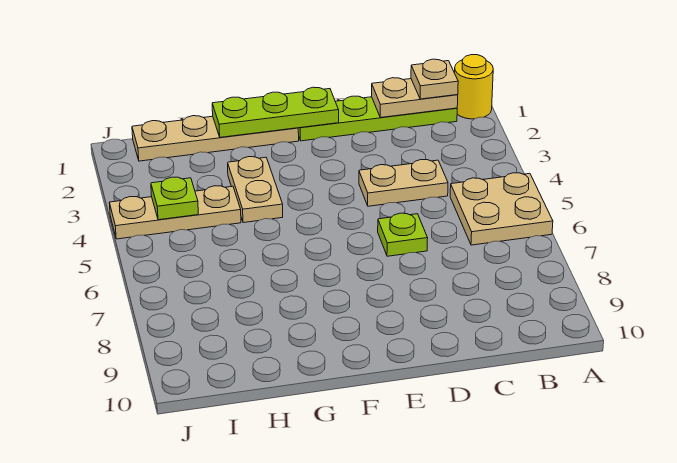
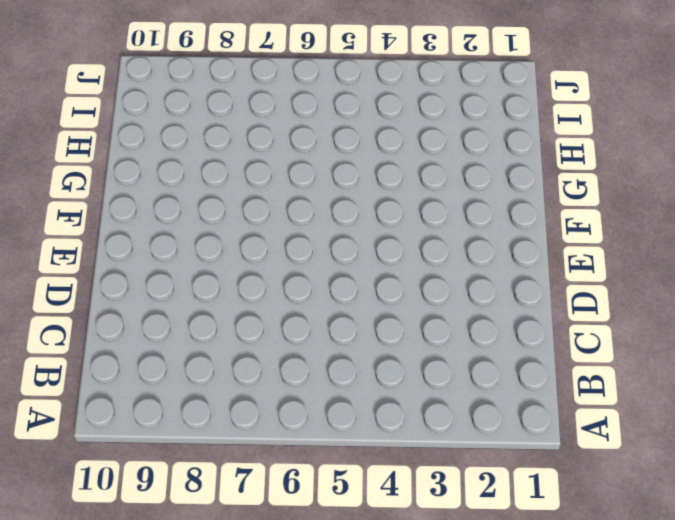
none -> yellow 1x1 round brick [455,55,493,119]
none -> tan 2x2 plate [450,173,553,245]
none -> lime 1x4 plate [298,96,457,141]

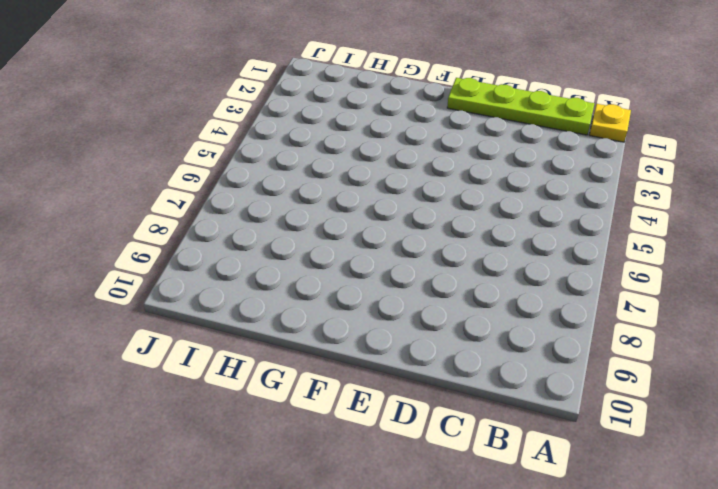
yellow 1x1 plate [589,104,631,142] -> yellow 1x1 round brick [455,55,493,119]
none -> tan 2x2 plate [450,173,553,245]
none -> tan 1x2 plate [359,160,448,206]
none -> lime 1x1 plate [378,213,428,256]

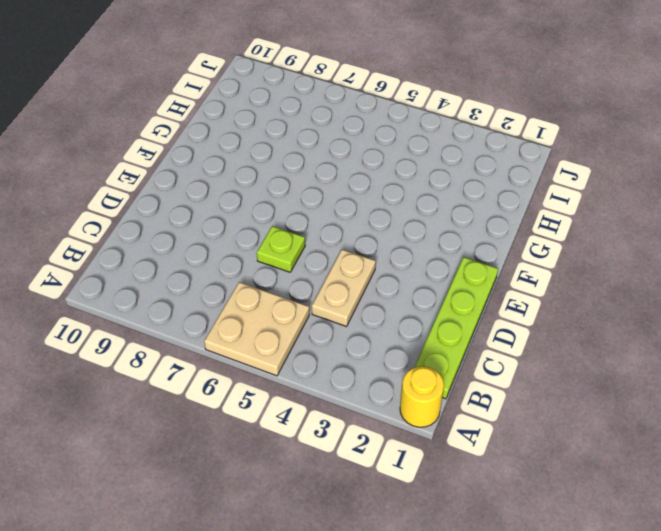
none -> tan 1x4 plate [132,116,299,161]
none -> tan 1x2 plate [228,157,283,223]
none -> tan 1x3 plate [109,186,241,239]

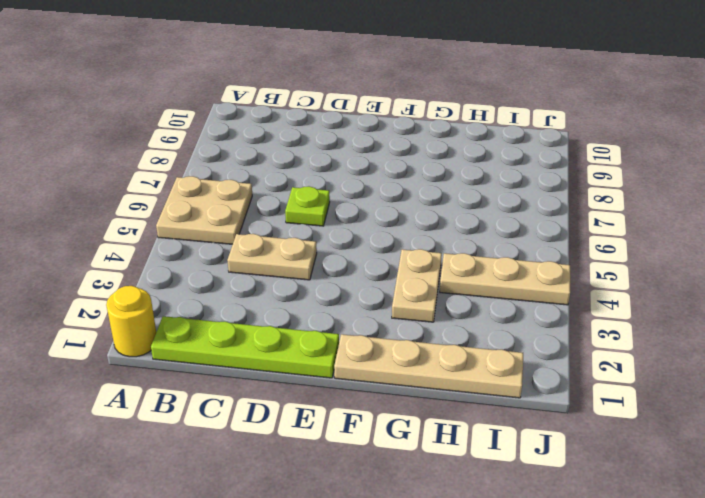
none -> tan 1x2 plate [372,78,458,118]
none -> lime 1x3 plate [212,87,339,137]
none -> lime 1x1 plate [151,177,198,220]

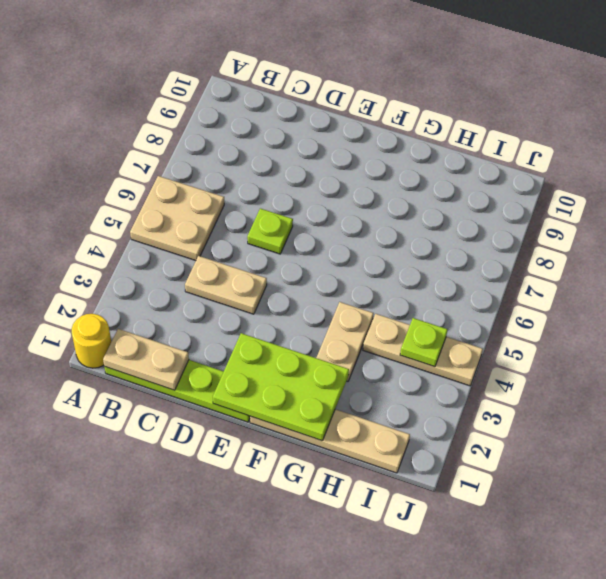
lime 2x3 plate [213,333,349,441] -> lime 1x3 plate [212,87,339,137]
none -> tan 1x1 plate [411,59,458,99]

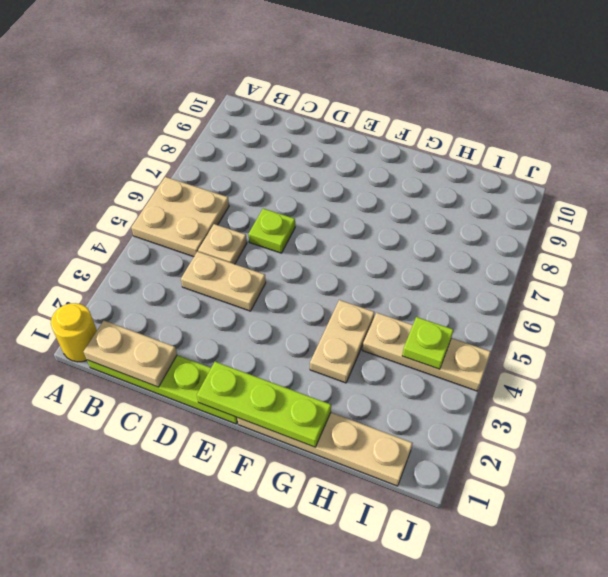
tan 1x1 plate [198,224,247,264] -> tan 1x1 plate moved to [411,59,458,99]

